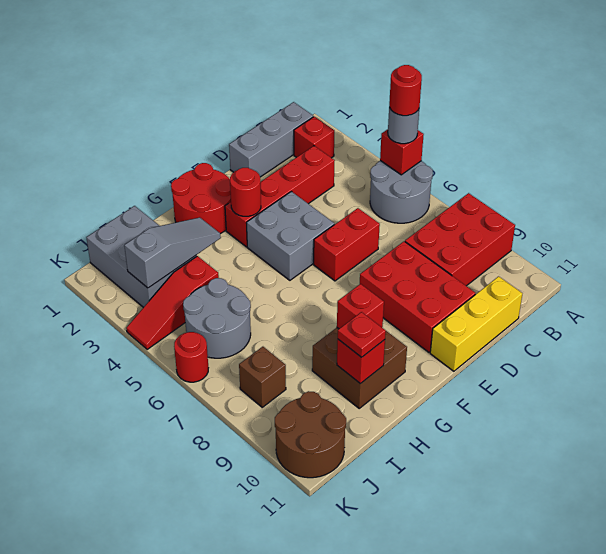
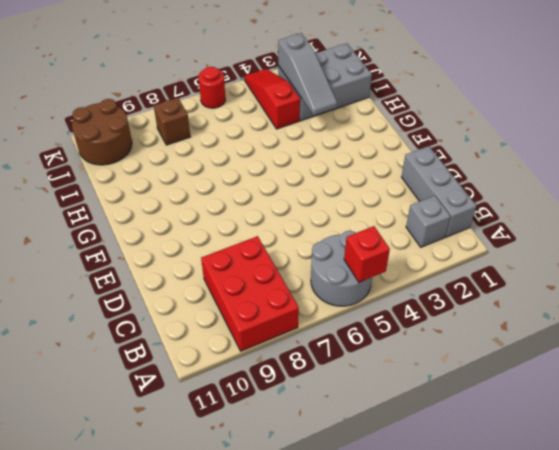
grey 1x1 brick [406,196,451,247] -> red 1x1 brick [294,117,335,158]
none -> red 1x4 brick [225,146,335,247]
none -> yellow 1x3 brick [430,276,522,371]
none -> red 1x2 brick [314,208,380,281]

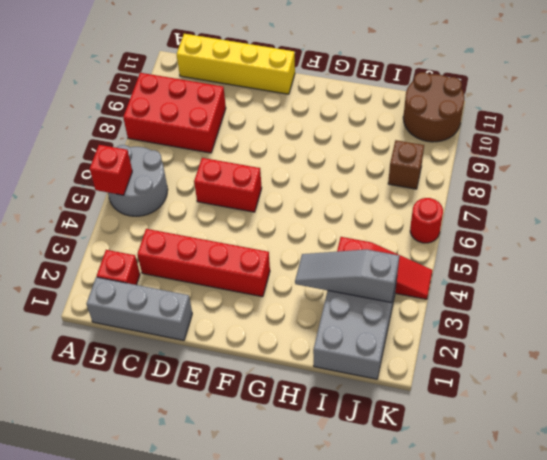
yellow 1x4 brick [177,34,295,94] -> yellow 1x3 brick [430,276,522,371]
none -> red 2x3 brick [360,241,475,352]
none -> grey 2x2 brick [246,191,334,280]
none -> red 2x2 round brick [171,163,231,234]

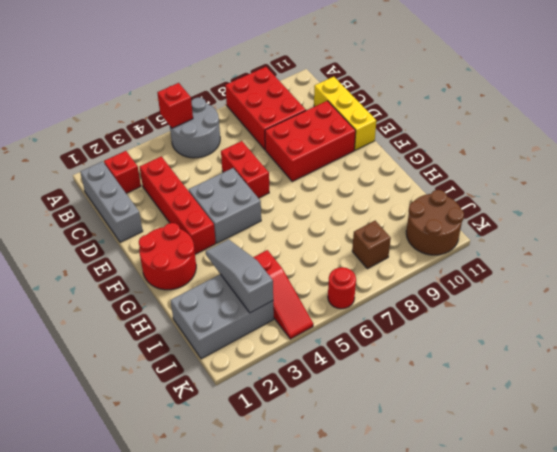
none -> brown 2x2 brick [312,328,407,408]
none -> grey 2x2 round brick [183,278,251,358]
none -> red 1x1 round brick [230,168,261,216]

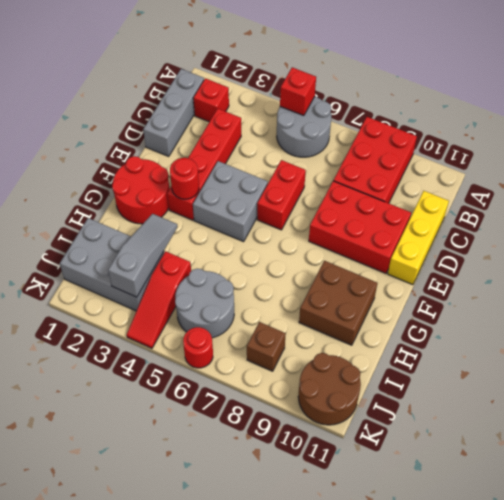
none -> red 1x1 brick [337,284,384,329]
none -> red 1x1 brick [337,339,385,384]
none -> grey 1x1 round brick [388,107,419,144]

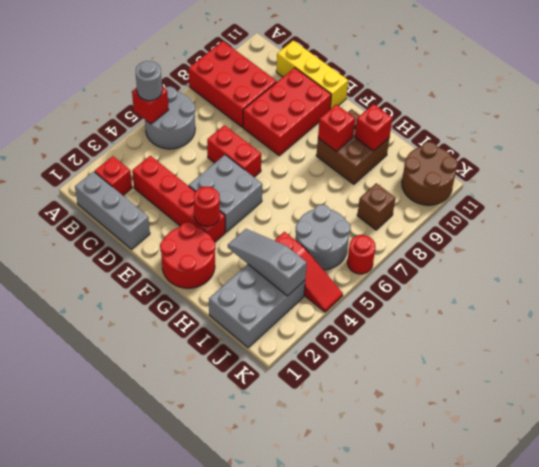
none -> red 1x1 plate [338,312,386,357]
none -> red 1x1 round brick [389,65,422,116]

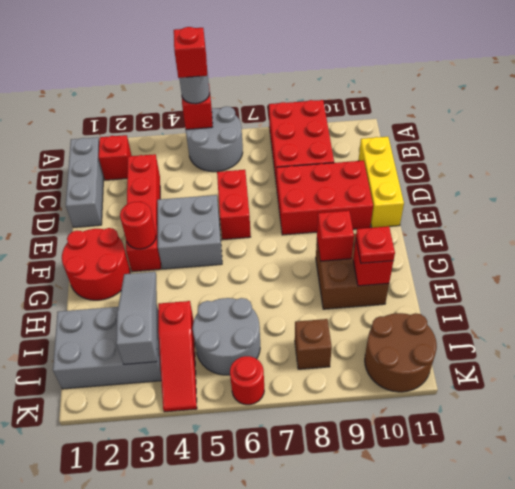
red 1x1 brick [174,27,207,78] -> red 1x1 round brick [389,65,422,116]

